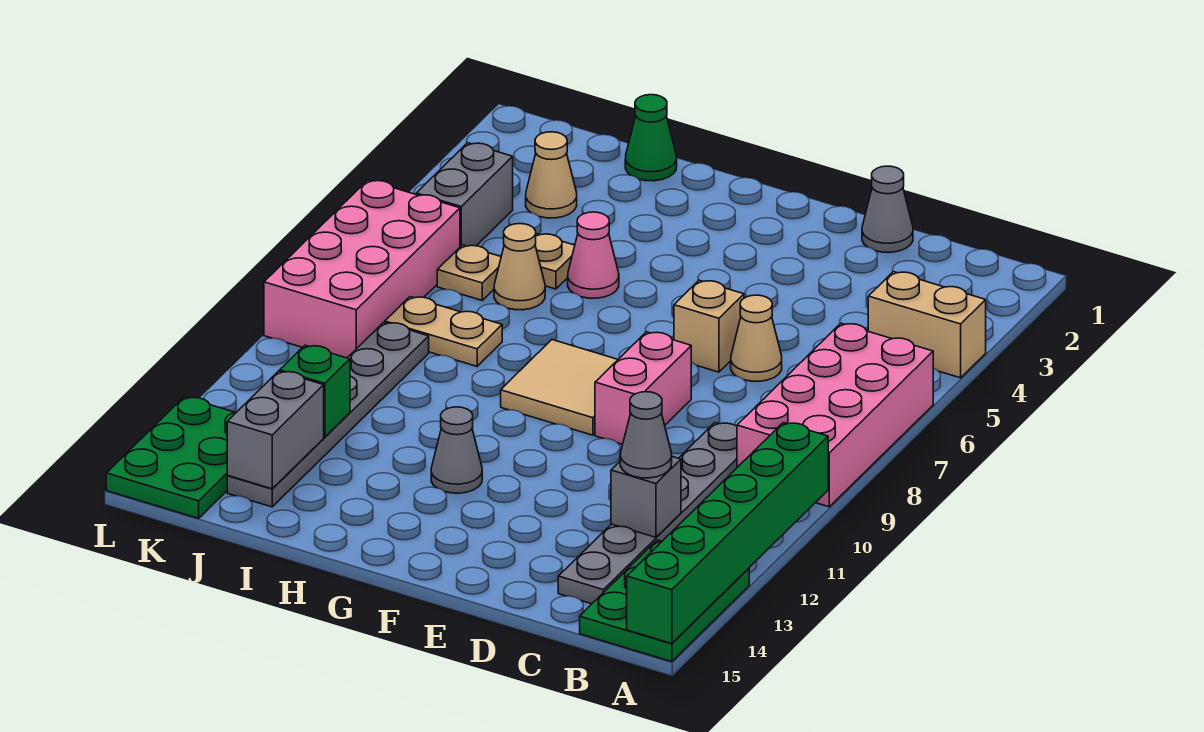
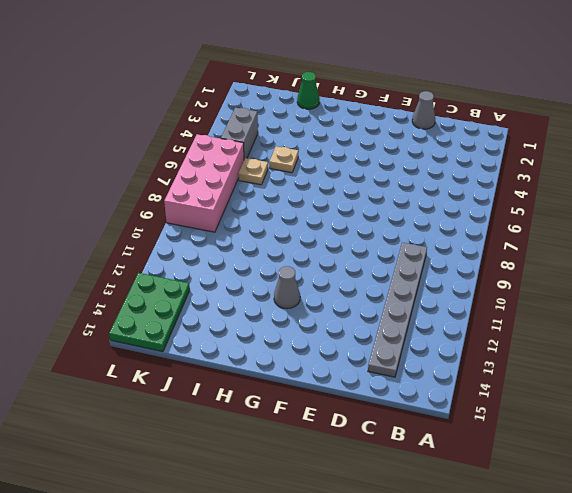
none -> tan 1x2 brick [868,272,986,378]
none -> pink 2x4 brick [737,323,933,507]
none -> green 2x3 plate [580,540,749,662]

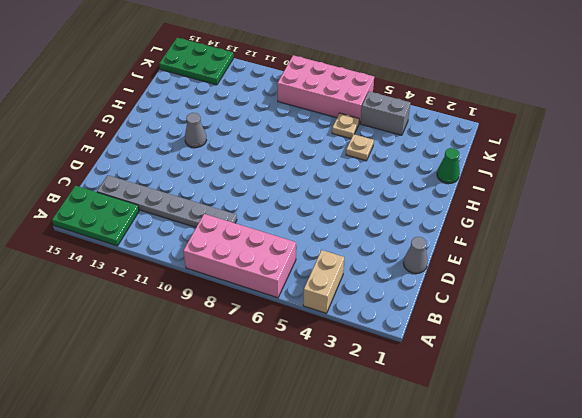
none -> tan 1x1 cone [731,295,782,381]
none -> tan 1x1 brick [674,280,744,372]
none -> pink 1x2 brick [595,332,691,444]

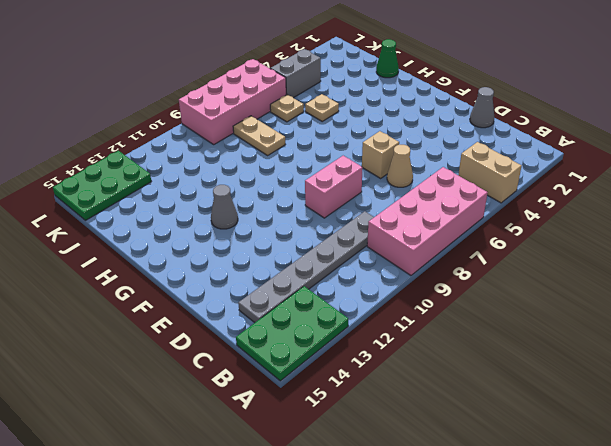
none -> tan 2x2 tile [501,340,618,435]
none -> pink 1x1 cone [568,212,619,298]
none -> tan 1x1 cone [494,224,545,310]

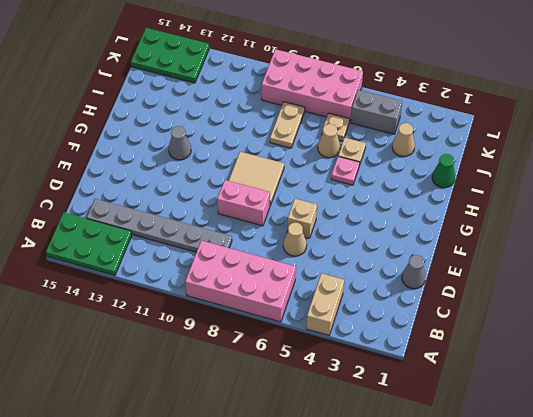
pink 1x1 plate [331,157,360,185] -> pink 1x1 cone [568,212,619,298]
none -> grey 1x6 plate [227,322,429,507]
none -> green 1x6 brick [627,423,828,644]
none -> grey 1x1 brick [611,457,681,537]

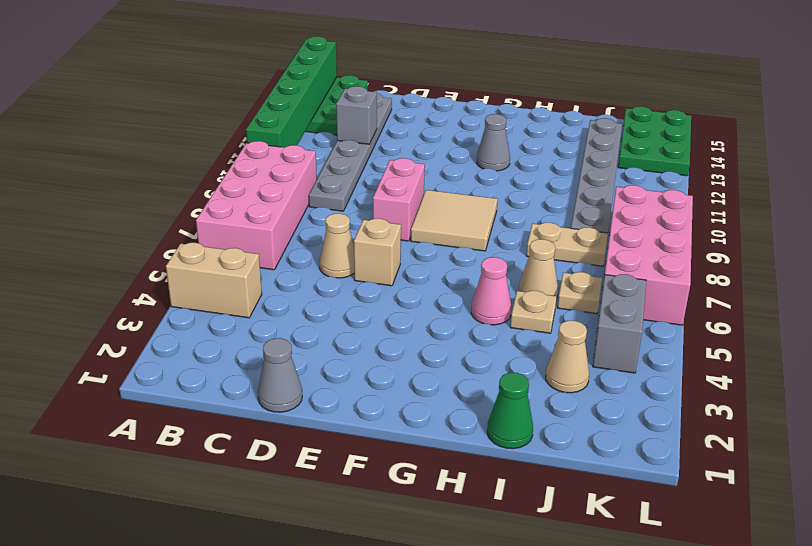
none -> green 1x1 brick [280,345,350,437]
none -> grey 1x2 brick [227,371,324,489]
none -> grey 1x1 cone [620,392,672,478]

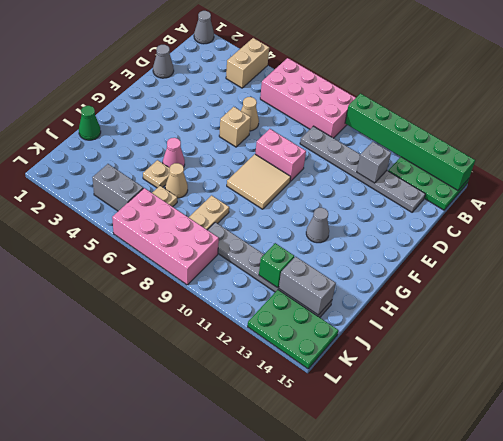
grey 1x1 cone [194,11,214,44] -> grey 1x1 cone moved to [620,392,672,478]
none -> tan 1x1 cone [526,132,577,218]

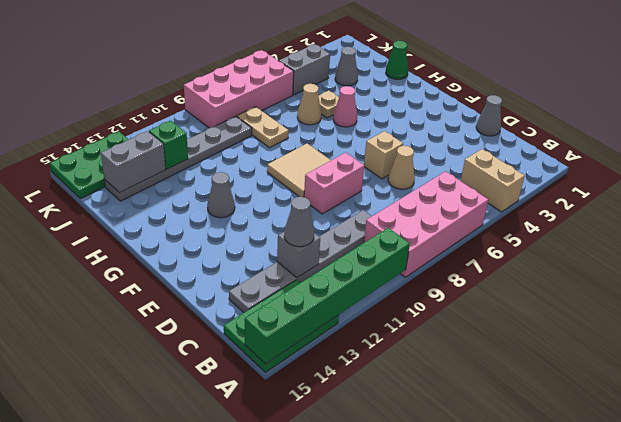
grey 1x1 cone [335,47,358,86] -> tan 1x1 cone [526,132,577,218]
none -> tan 1x1 plate [437,245,501,300]

